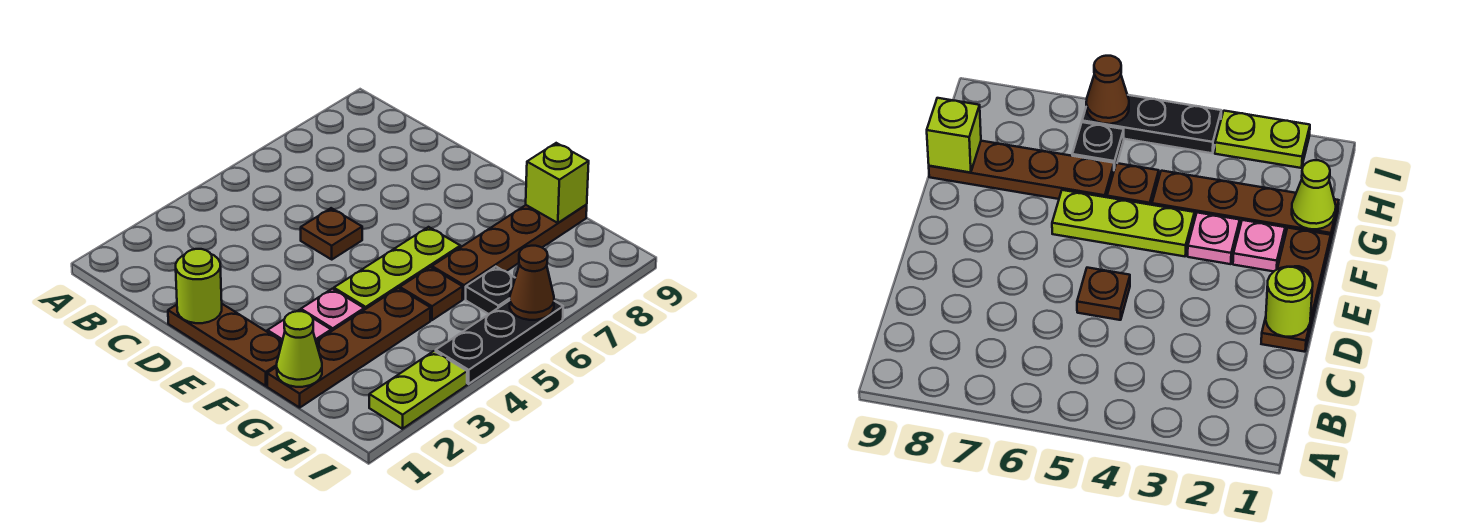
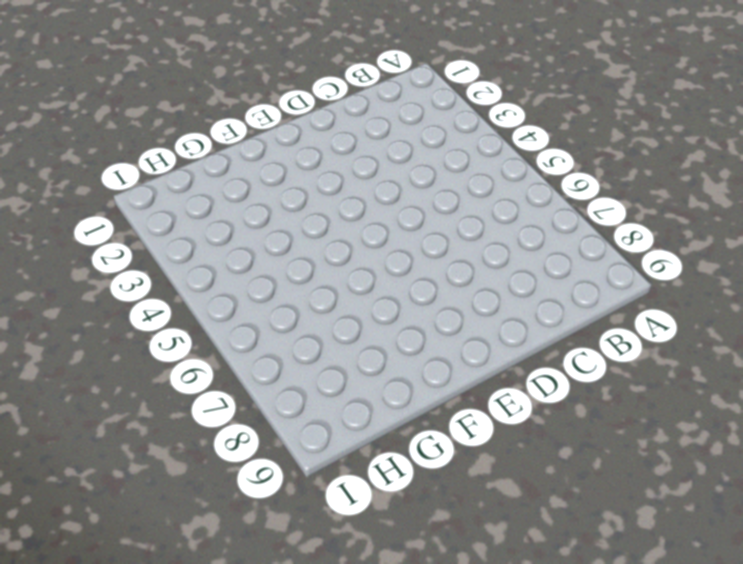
none -> brown 1x3 plate [168,304,282,386]
none -> brown 1x1 plate [301,208,362,259]
none -> pink 1x1 plate [268,310,331,341]

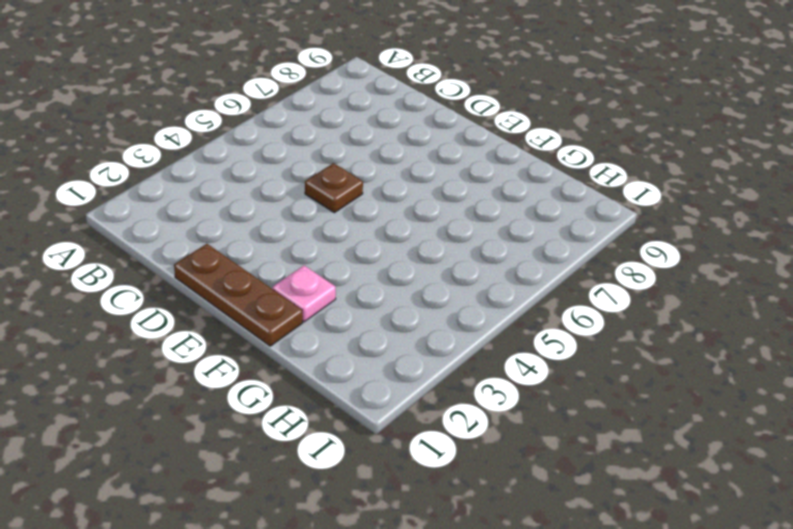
none -> pink 1x1 plate [301,289,364,331]
none -> lime 1x3 plate [334,227,460,310]
none -> brown 1x4 plate [267,288,431,408]

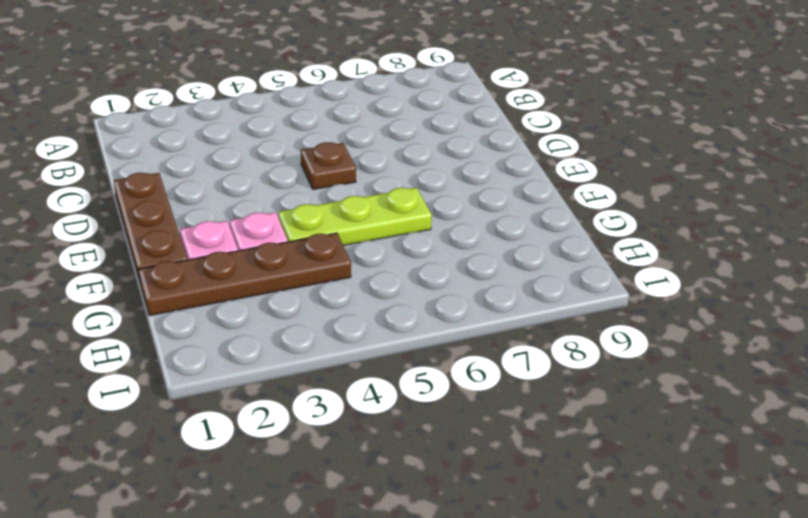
none -> brown 1x1 plate [400,267,463,320]
none -> brown 1x4 plate [432,205,587,299]
none -> black 1x1 plate [466,267,515,314]

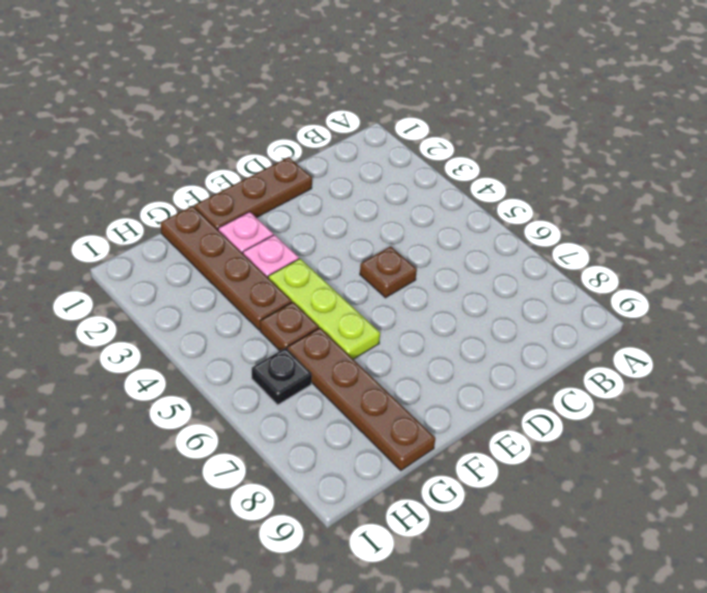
none -> lime 1x2 plate [369,351,467,429]
none -> black 1x3 plate [435,300,563,384]
none -> lime 1x1 round brick [176,249,222,323]

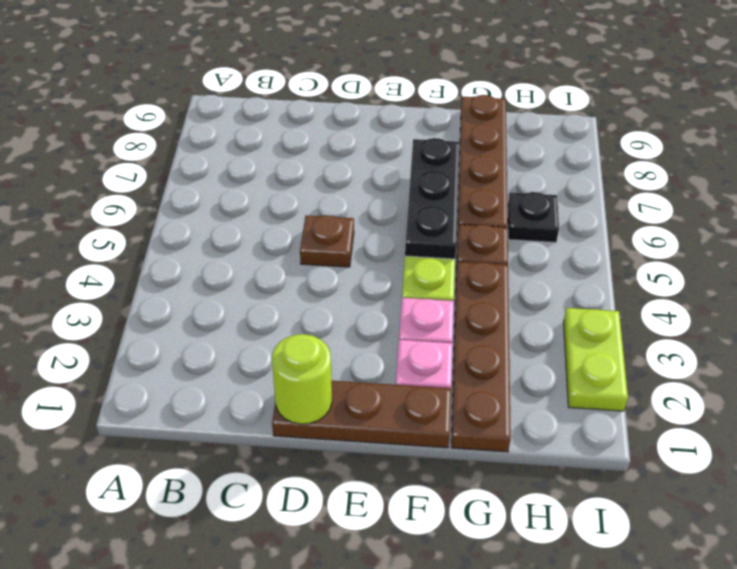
black 1x3 plate [405,138,460,259] -> black 1x3 plate moved to [435,300,563,384]
none -> lime 1x1 cone [277,311,322,387]
none -> lime 1x1 brick [526,143,589,223]
none -> brown 1x1 cone [510,246,554,320]

